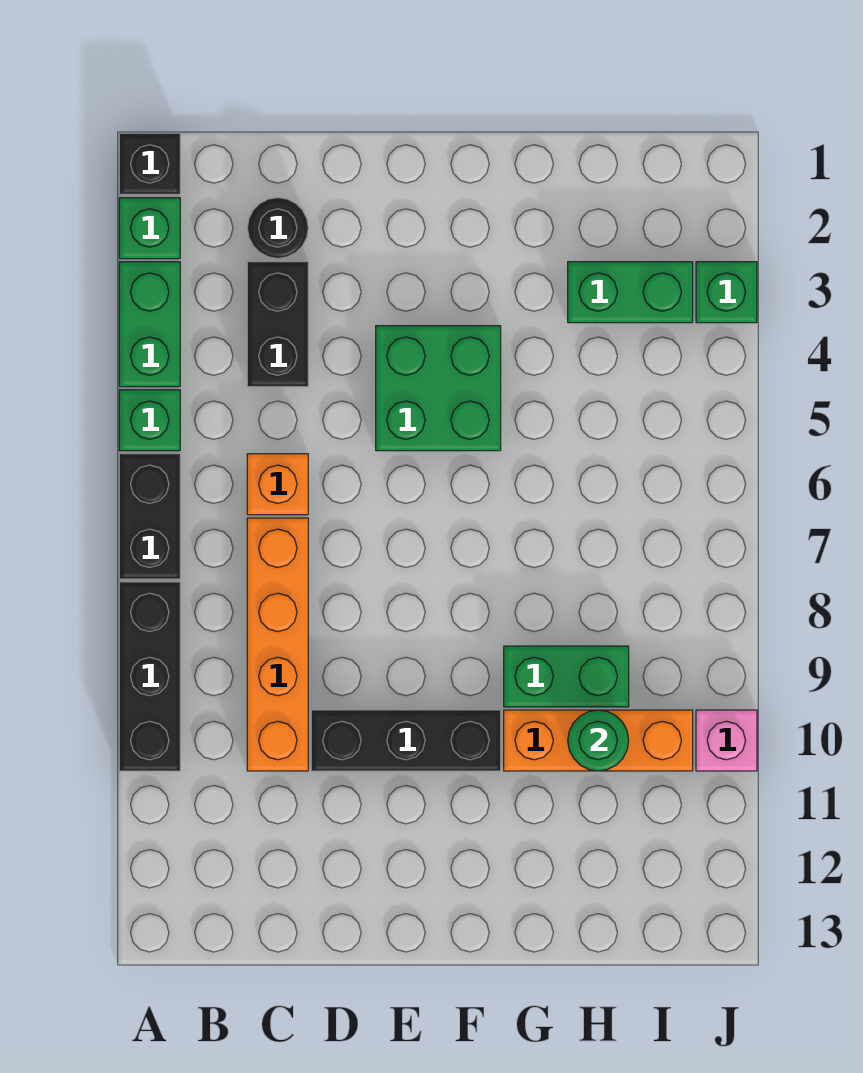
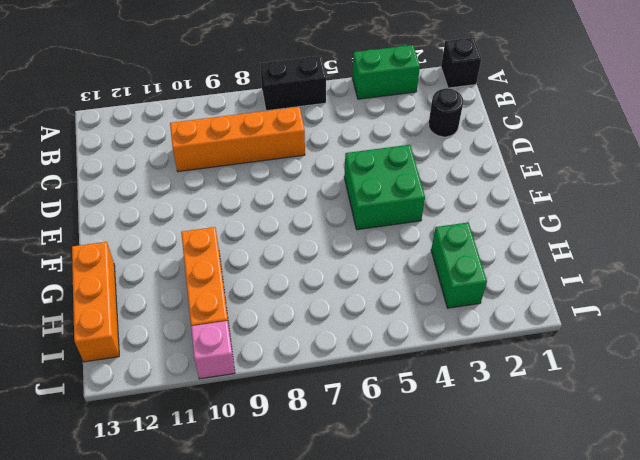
orange 1x3 brick [72,242,119,362] -> none
none -> green 1x1 brick [119,198,180,259]
none -> green 1x1 brick [119,390,180,451]
none -> black 1x3 brick [119,582,180,771]

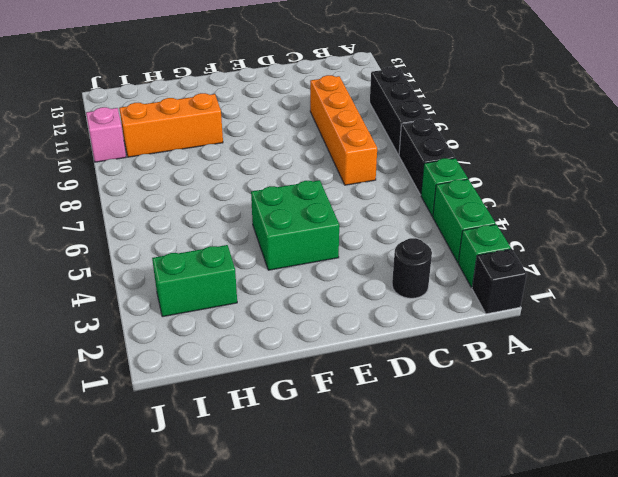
none -> black 1x2 brick [247,262,308,387]
none -> orange 1x1 brick [247,454,308,515]
none -> black 1x3 brick [311,710,501,771]

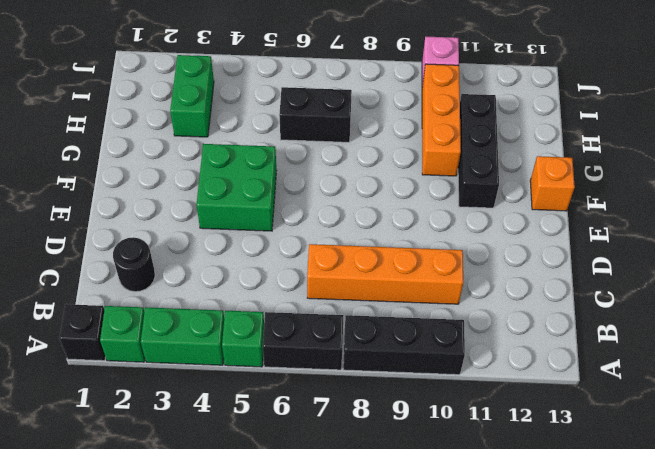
black 1x3 brick [458,94,499,208] -> black 1x3 brick moved to [311,710,501,771]
orange 1x1 brick [530,156,575,211] -> orange 1x1 brick moved to [247,454,308,515]
black 1x2 brick [279,87,352,142] -> black 1x2 brick moved to [247,262,308,387]
none -> green 1x2 brick [504,646,629,707]
none -> green 1x1 brick [696,262,757,323]
none -> green 1x1 round brick [568,710,629,771]

